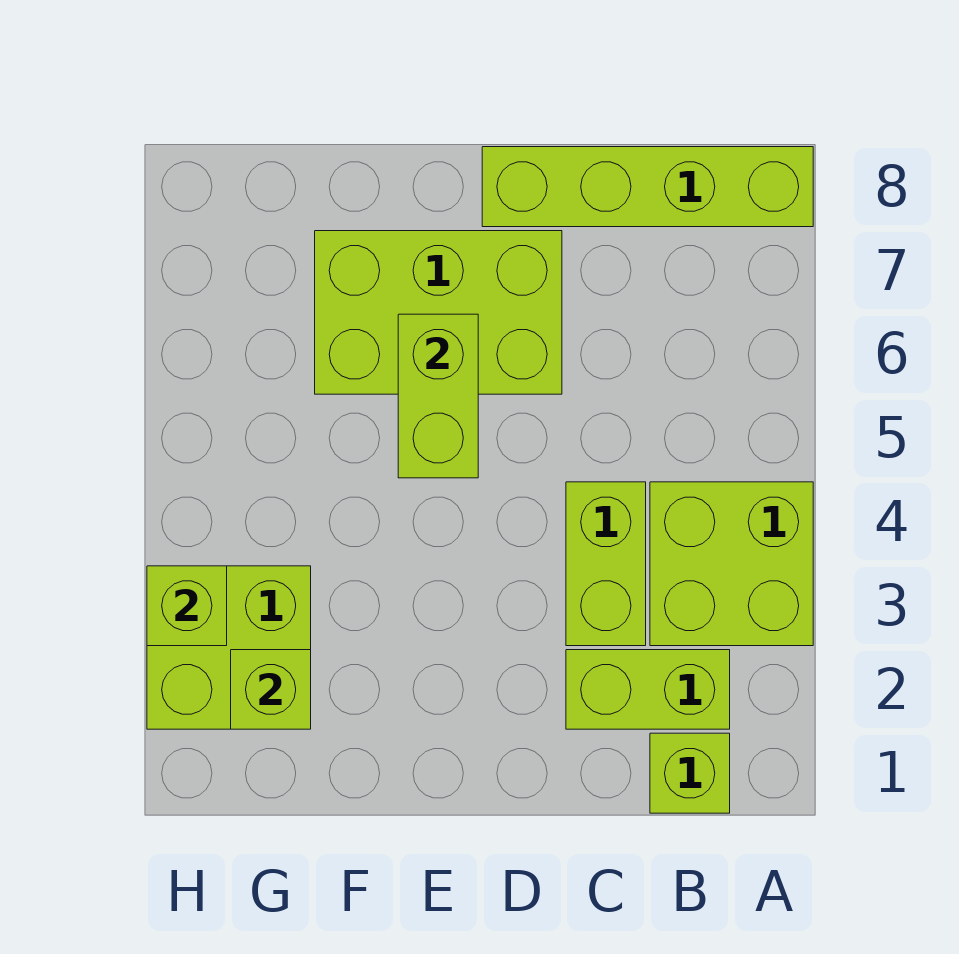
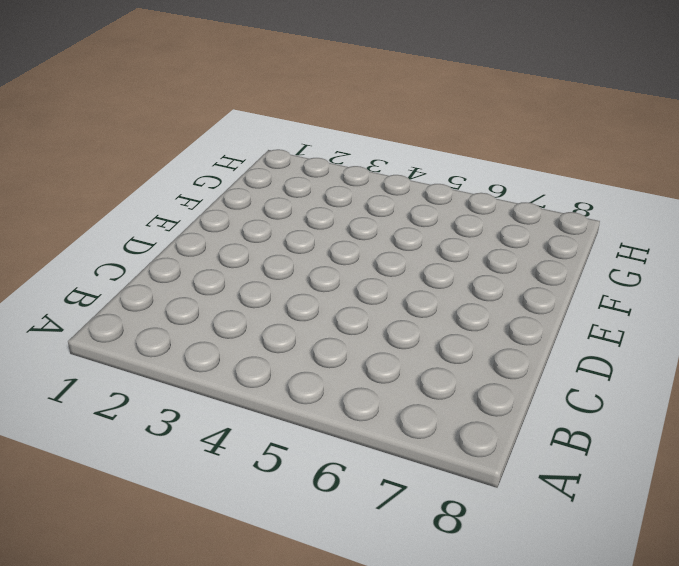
none -> lime 2x2 brick [650,482,813,646]
none -> lime 1x4 brick [482,147,813,227]

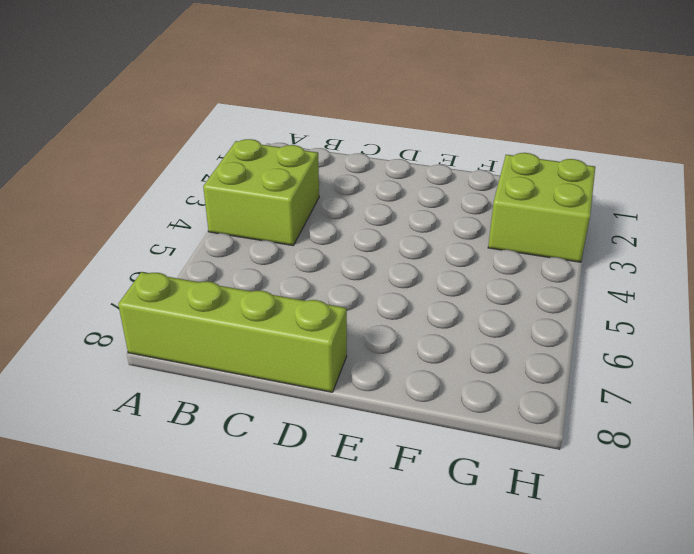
none -> lime 1x1 brick [650,733,730,813]
none -> lime 1x2 brick [566,650,730,729]

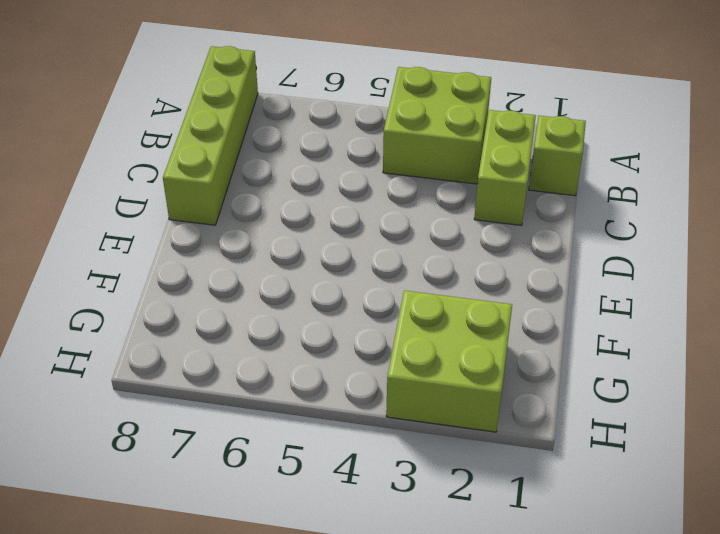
none -> lime 1x2 brick [566,482,646,646]
none -> lime 2x3 brick [315,231,562,394]

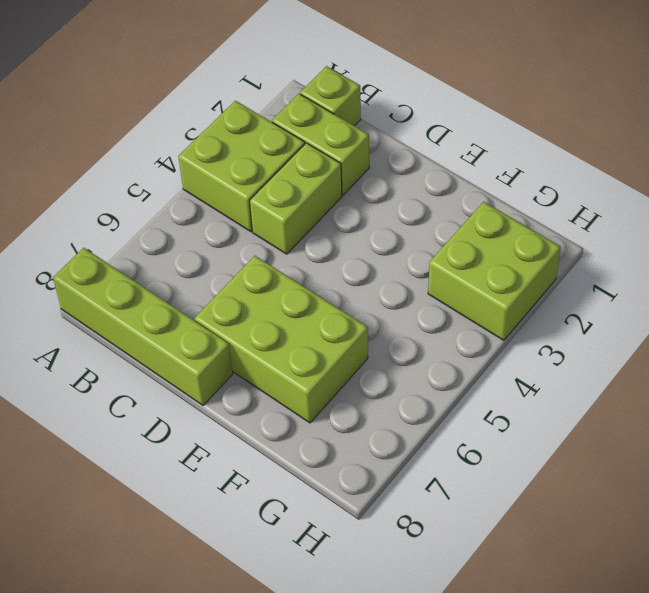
none -> lime 1x2 brick [398,314,478,478]
none -> lime 1x1 brick [231,650,311,729]

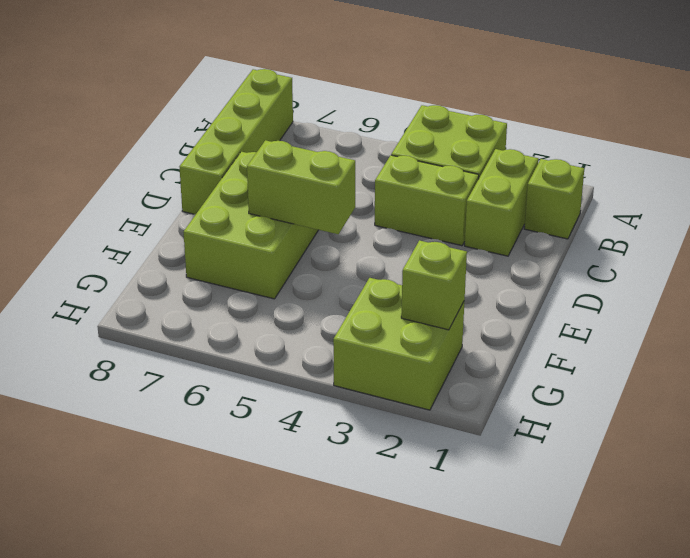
none -> lime 1x1 brick [147,566,227,646]

